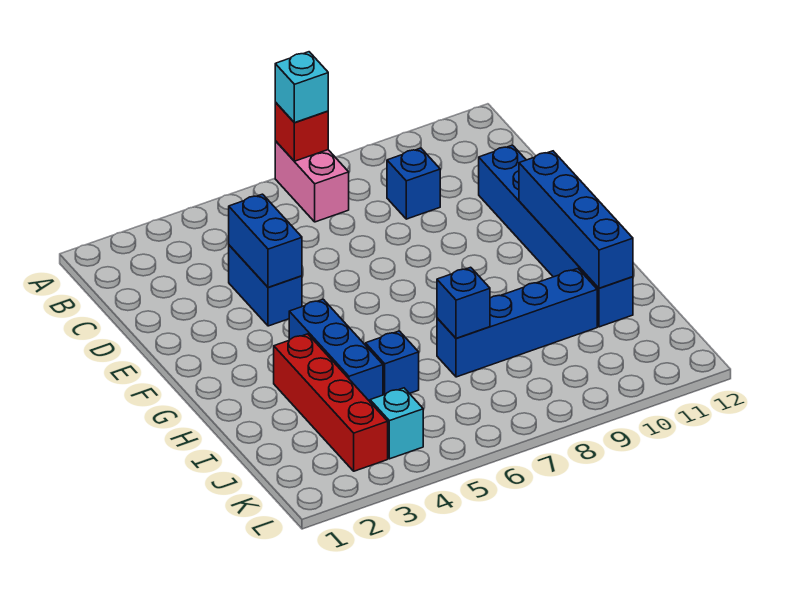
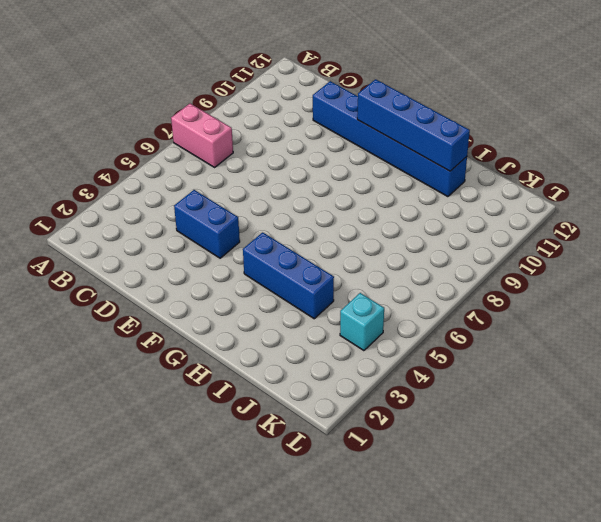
none -> blue 1x1 brick [387,148,440,219]
none -> red 1x4 brick [274,334,388,471]
none -> blue 1x1 brick [365,331,419,395]

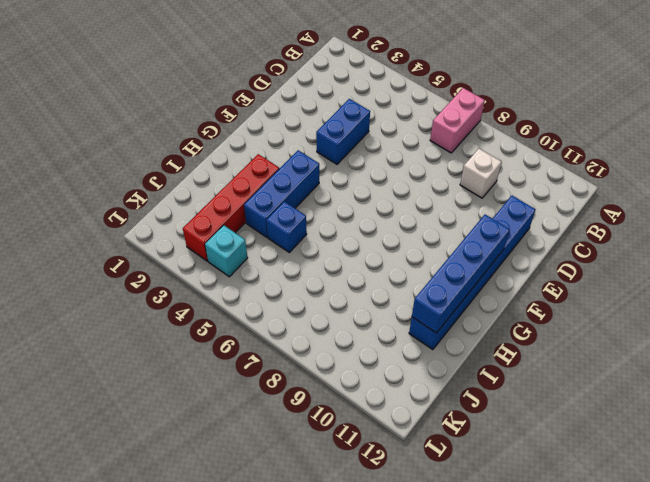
white 1x1 brick [460,149,501,198] -> blue 1x1 brick [387,148,440,219]
none -> blue 1x4 brick [437,269,597,377]
none -> red 1x1 brick [275,102,328,161]
none -> blue 1x2 brick [229,194,302,288]

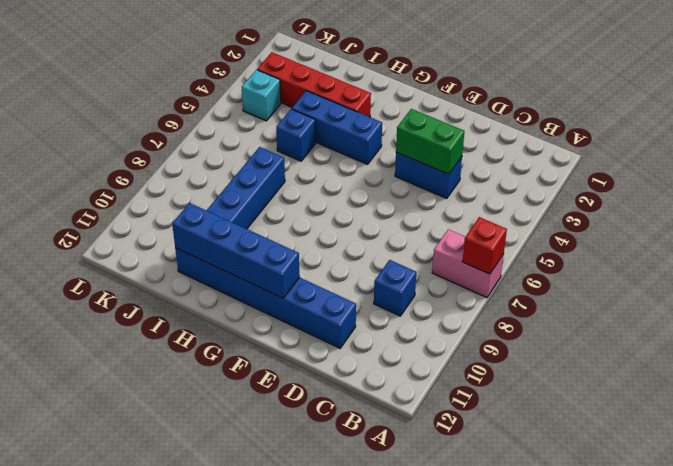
green 1x2 brick [396,109,464,174] -> blue 1x2 brick [229,194,302,288]
none -> blue 1x1 brick [437,267,490,338]
none -> cyan 1x1 brick [275,52,328,123]

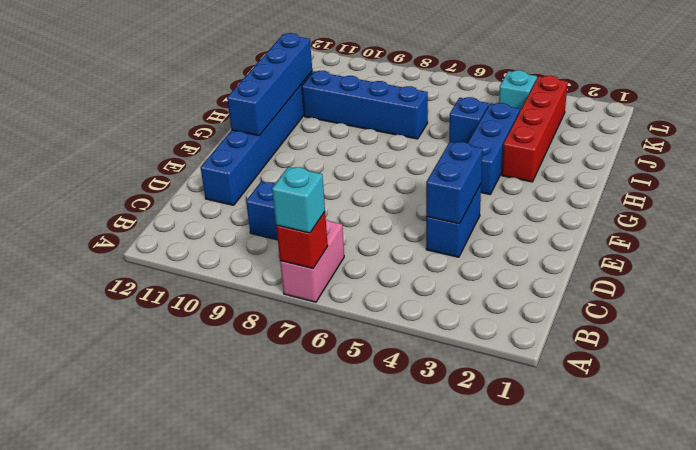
none -> blue 1x1 brick [437,267,490,338]

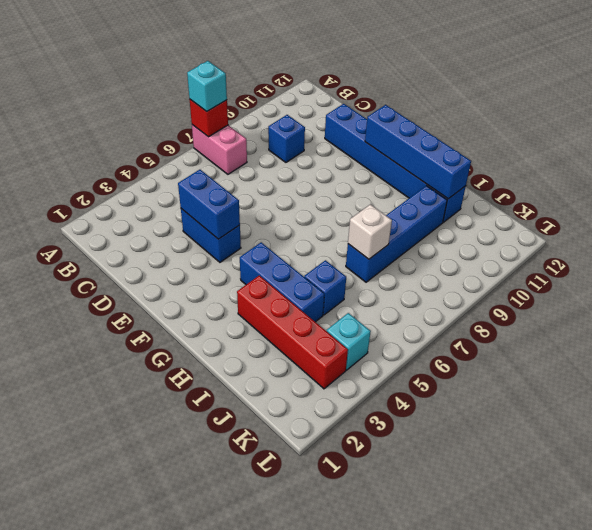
white 1x1 brick [348,204,392,259] -> blue 1x1 brick [437,267,490,338]

